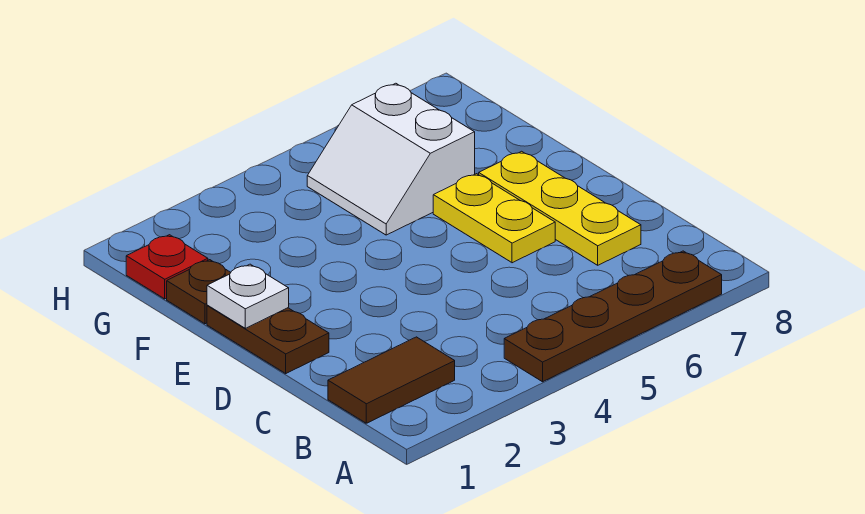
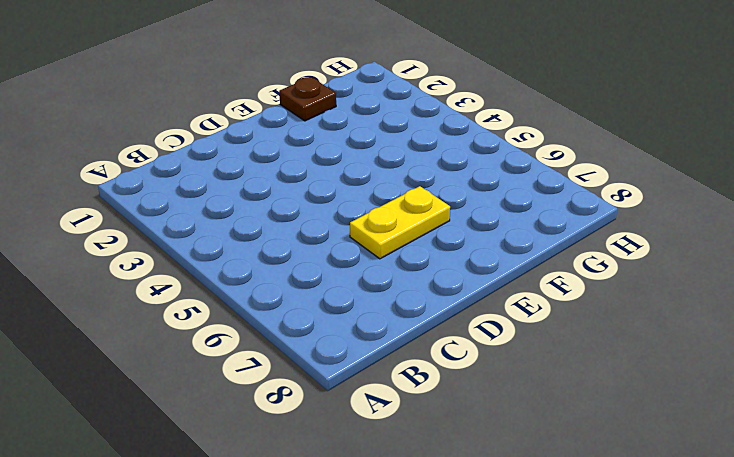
none -> brown 1x4 plate [504,251,722,382]
none -> brown 1x2 tile [328,337,455,423]

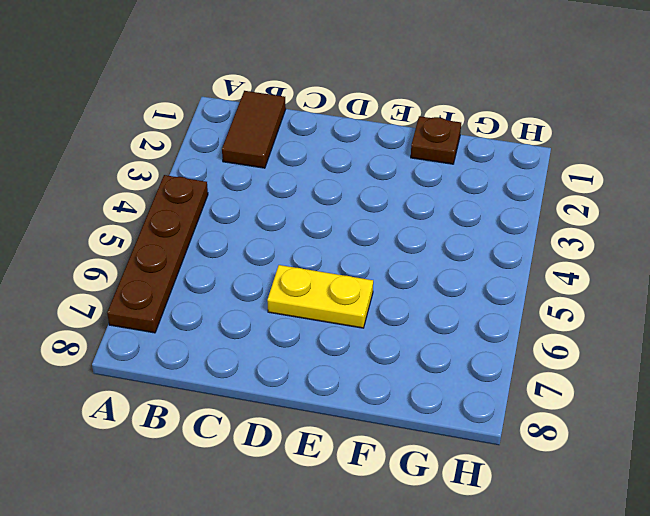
none -> yellow 1x3 plate [479,151,641,265]
none -> brown 1x2 plate [207,305,329,373]

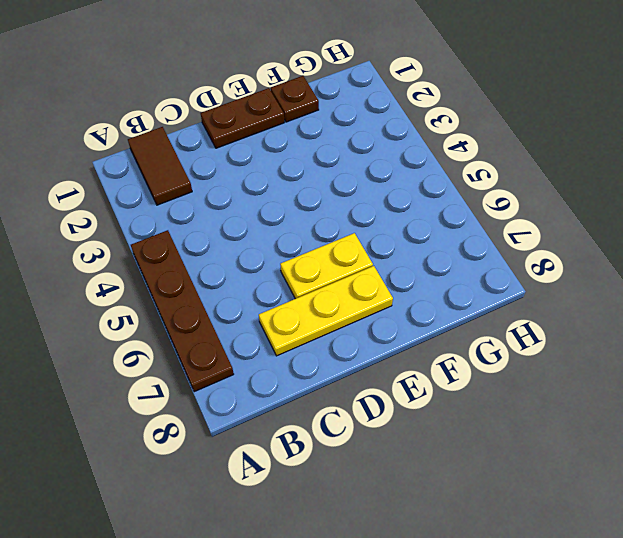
none -> white 2x2 slope [307,83,475,235]
none -> red 1x1 plate [126,235,208,299]

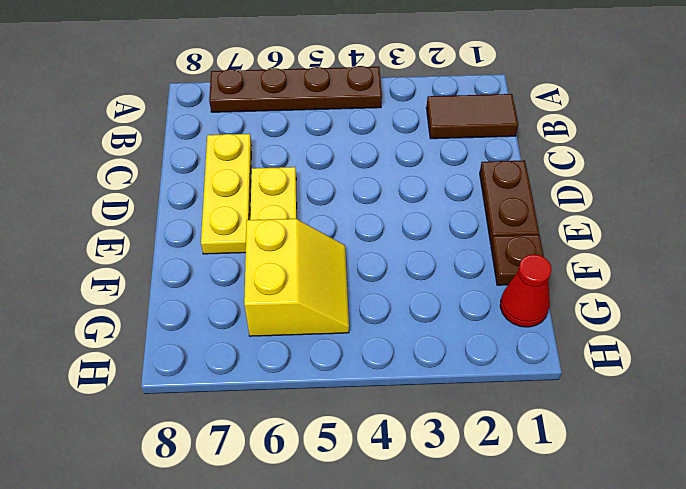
yellow 2x2 slope [244,219,349,336] -> white 2x2 slope [307,83,475,235]
red 1x1 cone [500,254,552,327] -> red 1x1 plate [126,235,208,299]
none -> white 1x1 plate [207,264,289,328]

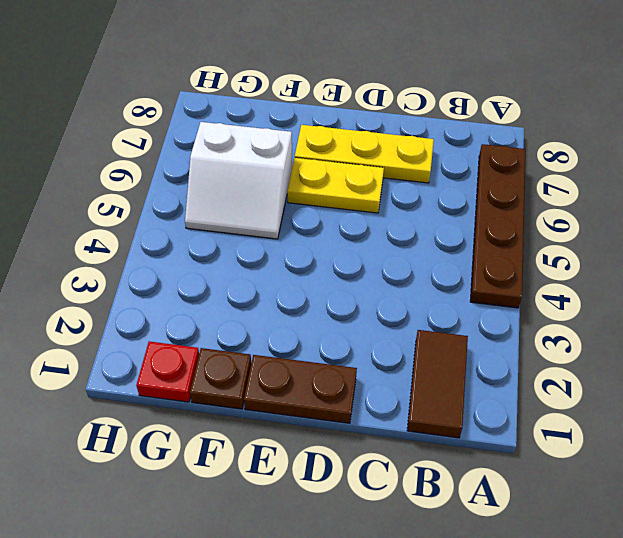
none -> white 1x1 plate [207,264,289,328]

